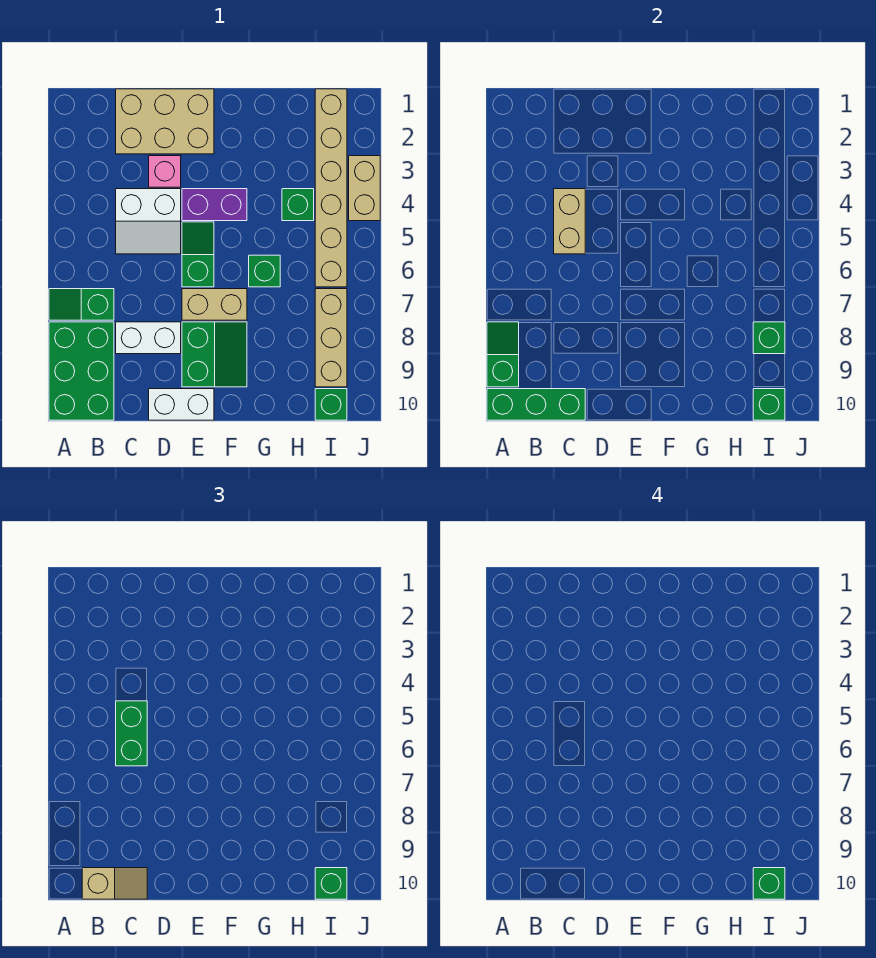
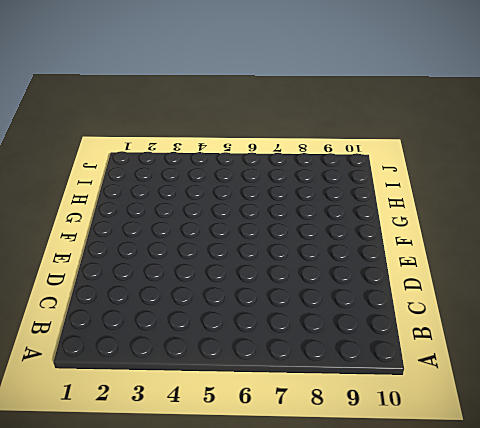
none -> green 1x2 slope [49,289,114,320]
none -> green 2x3 brick [49,322,114,420]
none -> tan 2x3 brick [116,89,214,154]

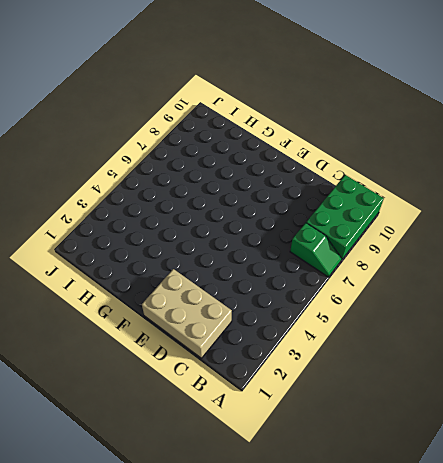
none -> white 2x2 slope [116,189,181,254]
none -> white 1x2 brick [116,322,181,354]
none -> pink 1x1 brick [149,156,181,187]

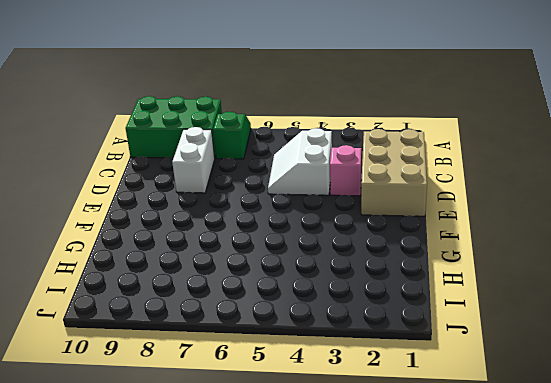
none -> white 1x2 brick [149,389,214,420]
none -> purple 1x2 brick [182,189,247,221]
none -> green 1x2 slope [182,222,214,287]

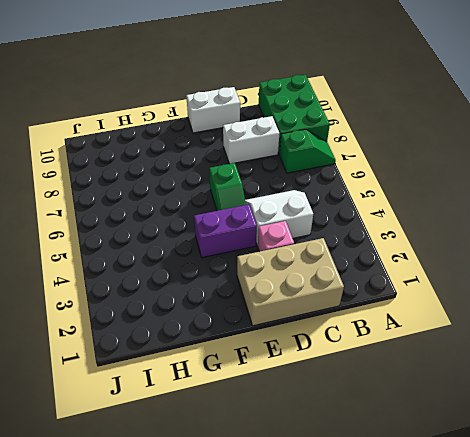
none -> tan 1x2 brick [182,289,247,320]
none -> green 2x2 slope [182,322,247,387]
none -> green 1x1 brick [249,255,280,287]

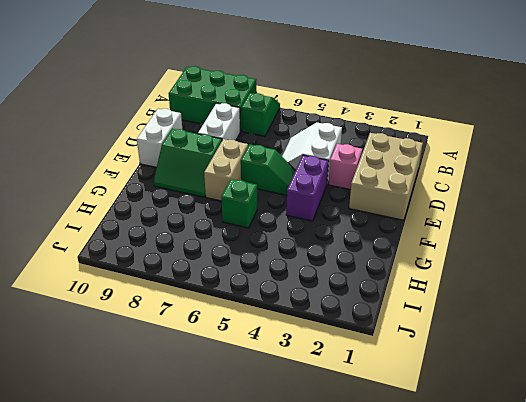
none -> green 1x1 brick [282,189,314,221]
none -> tan 1x6 brick [315,89,347,287]
none -> tan 1x3 brick [315,289,347,387]

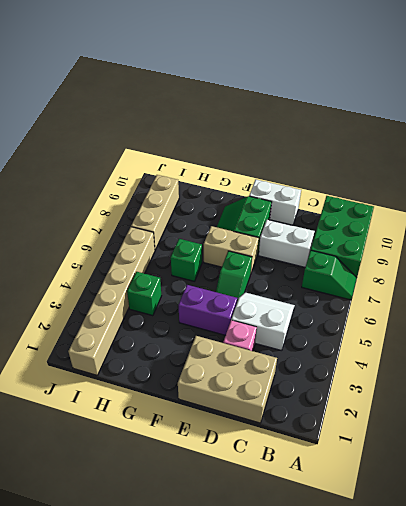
none -> green 1x1 brick [315,389,347,420]
none -> tan 1x2 brick [349,156,380,221]
none -> green 1x2 slope [487,322,519,387]

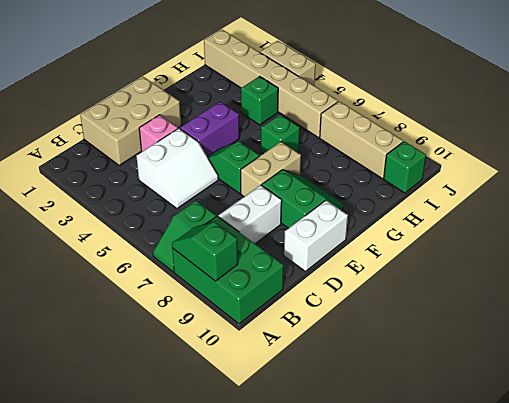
none -> green 1x3 brick [487,389,585,420]
none -> tan 1x2 brick [554,189,585,254]
none -> green 1x1 brick [753,322,785,354]

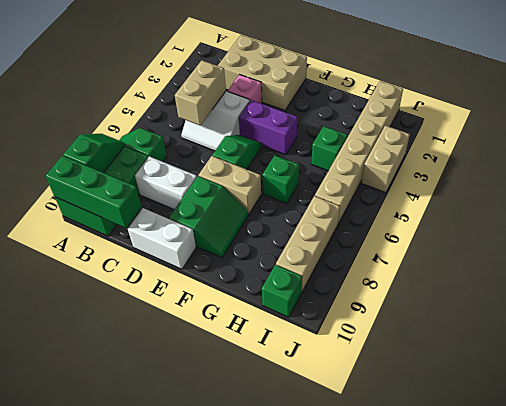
none -> green 1x1 brick [753,322,785,354]
none -> green 1x1 brick [753,389,785,420]
none -> tan 1x2 slope [82,868,147,899]

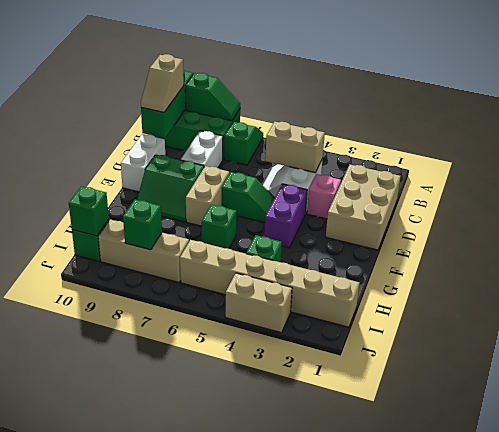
none -> green 1x2 brick [116,701,147,766]
none -> green 1x1 brick [315,868,347,899]
none -> green 1x1 brick [753,868,785,899]

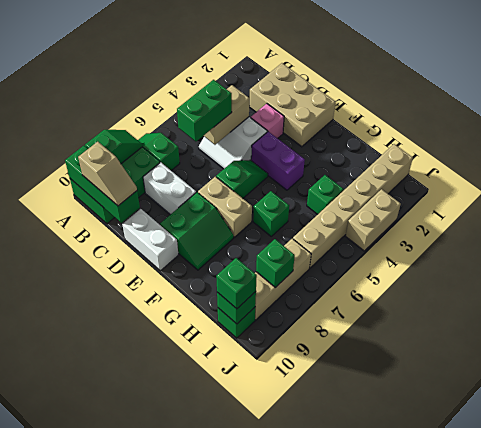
none -> green 1x1 brick [753,868,785,899]

